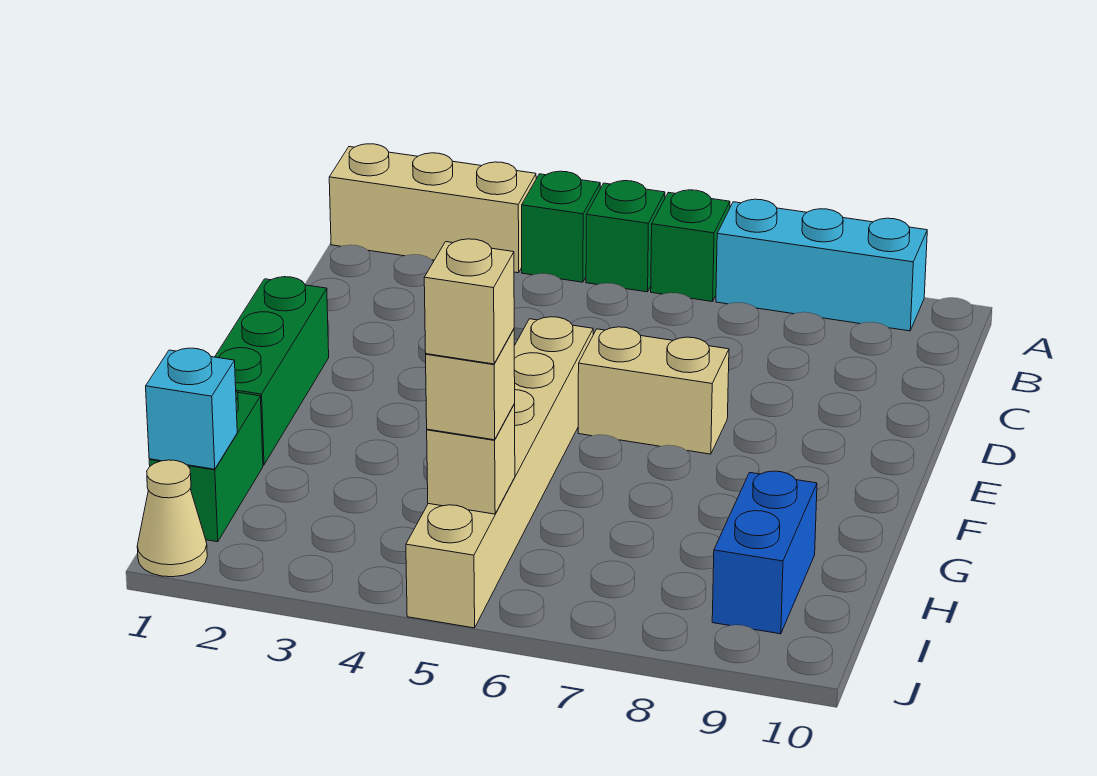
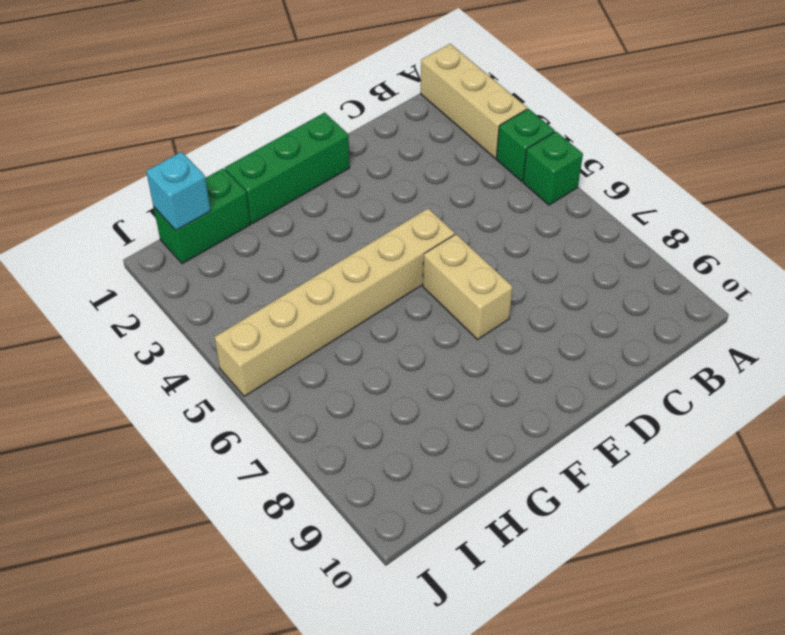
none -> green 1x1 brick [651,190,730,302]
none -> cyan 1x3 brick [716,199,927,331]
none -> blue 1x2 brick [712,471,817,634]

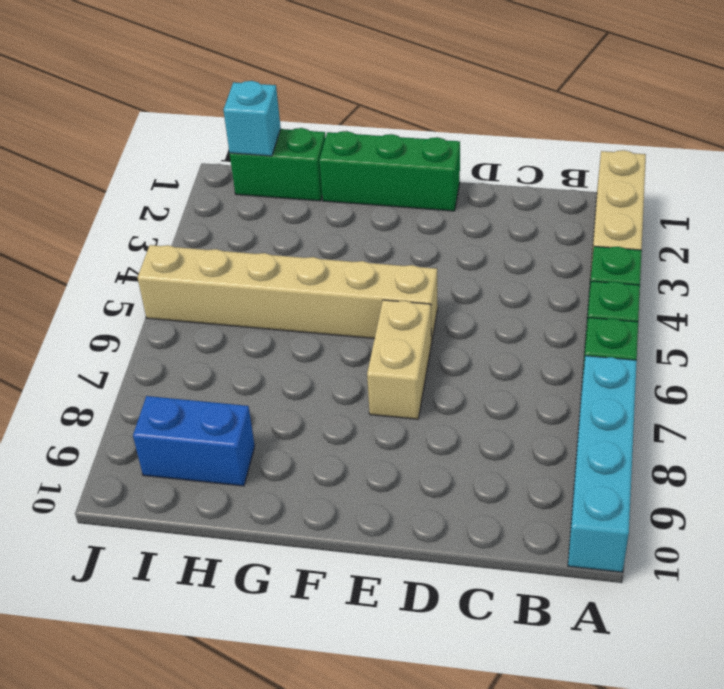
cyan 1x4 brick [568,356,637,572] -> cyan 1x3 brick [716,199,927,331]
none -> tan 1x1 cone [137,460,207,577]
none -> tan 1x1 brick [427,404,515,514]
none -> tan 1x1 brick [426,329,515,440]

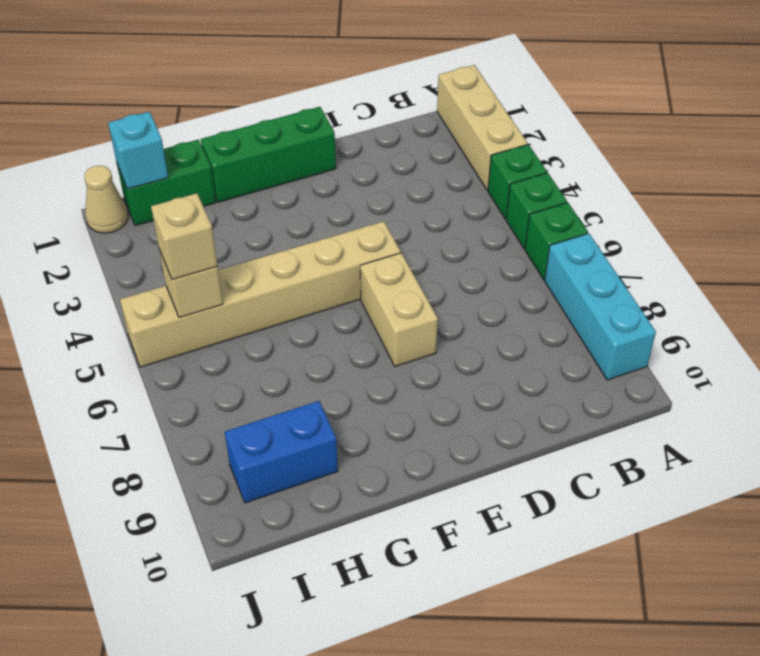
none -> tan 1x1 brick [424,239,514,364]

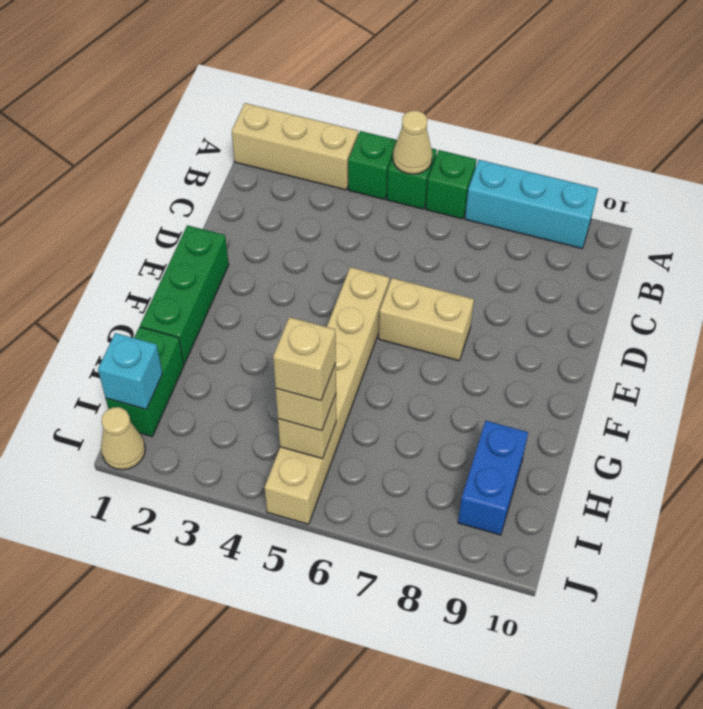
tan 1x1 cone [393,111,433,174] -> none

